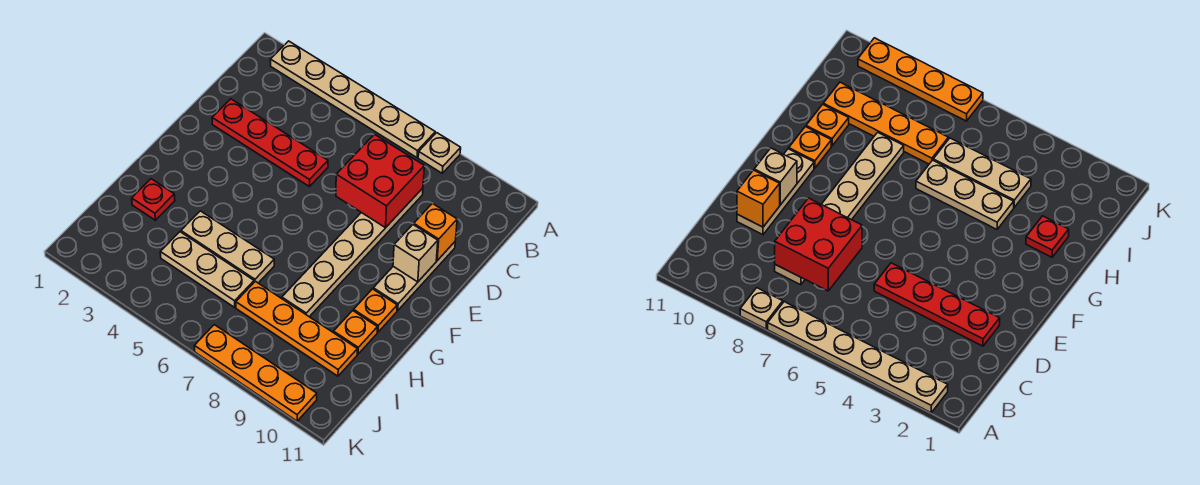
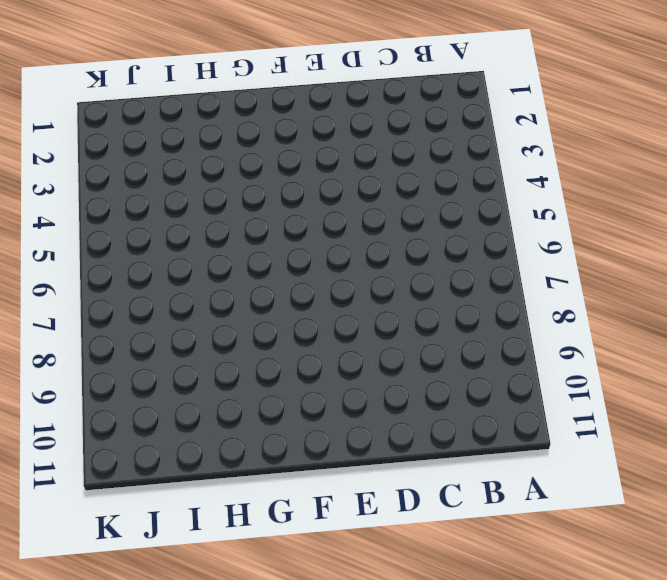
none -> tan 1x6 plate [270,41,435,157]
none -> tan 1x1 plate [418,133,461,173]
none -> tan 1x6 plate [282,188,423,317]

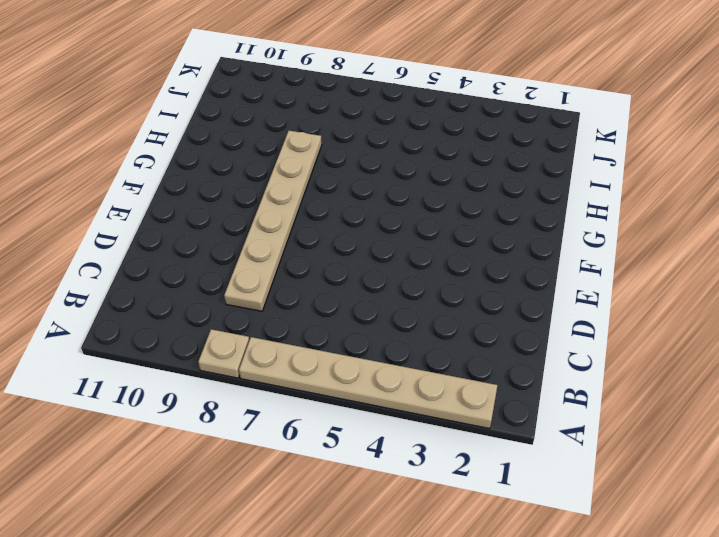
none -> red 1x4 plate [212,99,328,187]
none -> tan 1x3 plate [373,242,455,311]
none -> orange 1x1 plate [354,289,397,332]

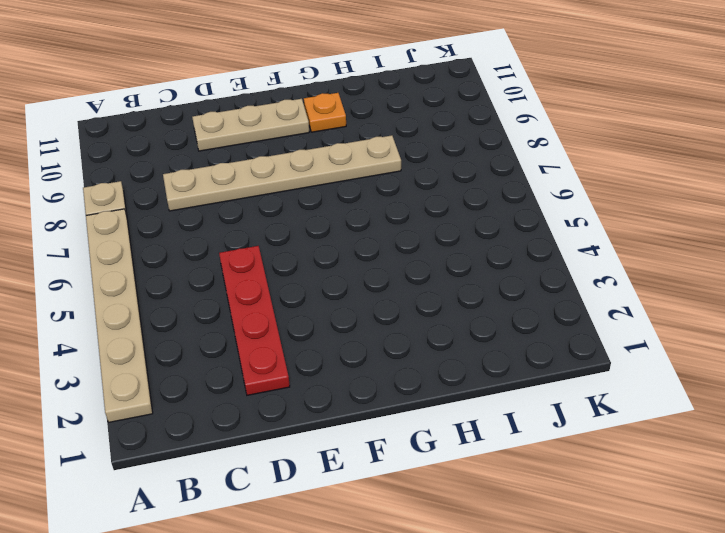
none -> red 1x1 plate [132,179,175,220]
none -> tan 1x3 plate [181,211,274,283]
none -> orange 1x1 plate [334,311,377,354]

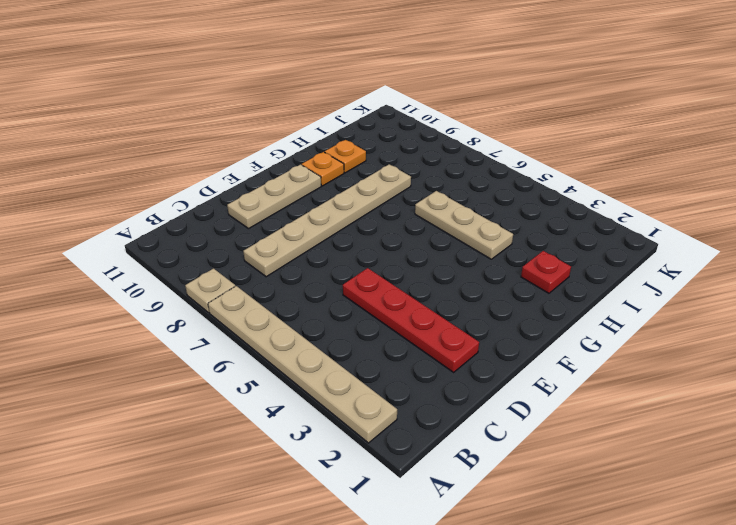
none -> tan 1x3 plate [160,232,254,308]
none -> orange 1x4 plate [236,281,357,376]
none -> orange 1x4 plate [195,325,317,421]

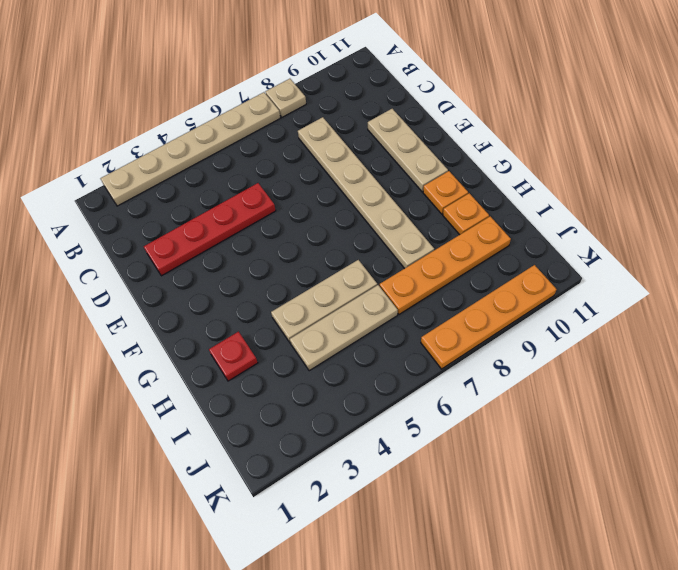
none -> red 2x2 brick [336,134,424,228]
none -> orange 1x1 brick [414,203,457,260]
none -> tan 1x1 brick [393,225,438,282]

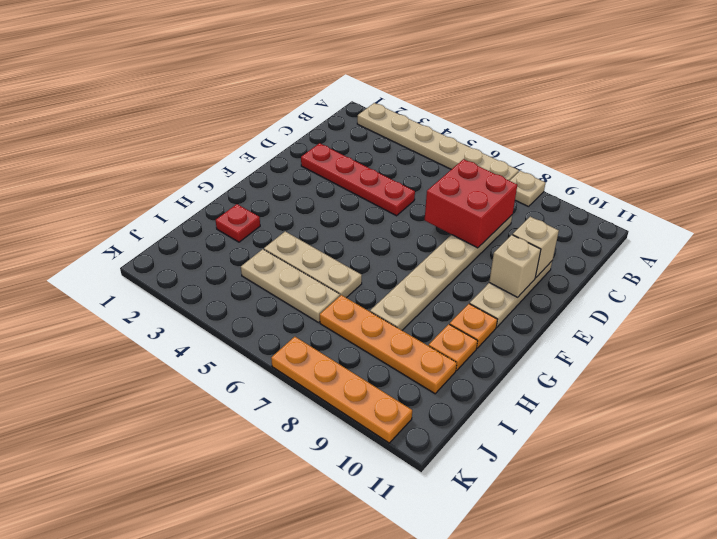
tan 1x1 brick [513,217,559,278] -> orange 1x1 brick [414,203,457,260]

